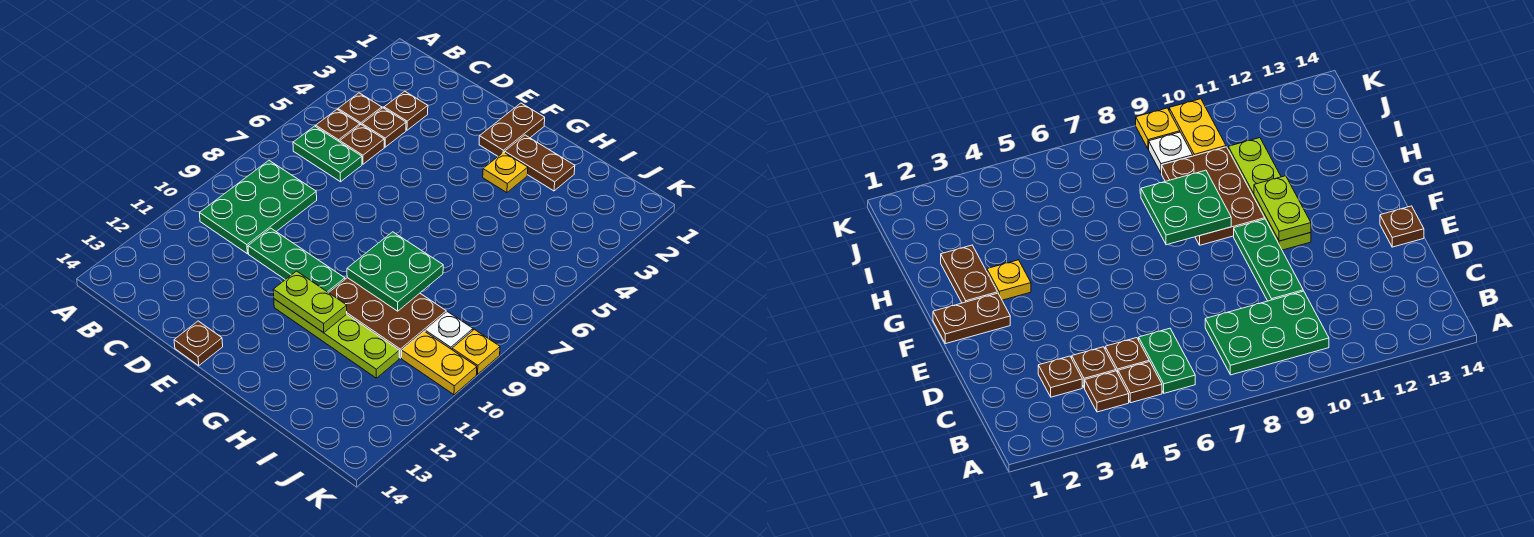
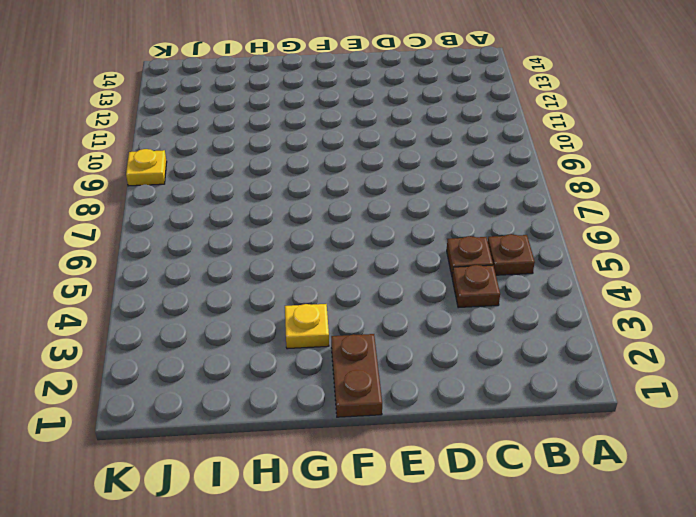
none -> brown 1x1 plate [338,93,382,125]
none -> green 1x2 plate [293,126,362,182]
none -> green 2x3 plate [200,161,317,254]

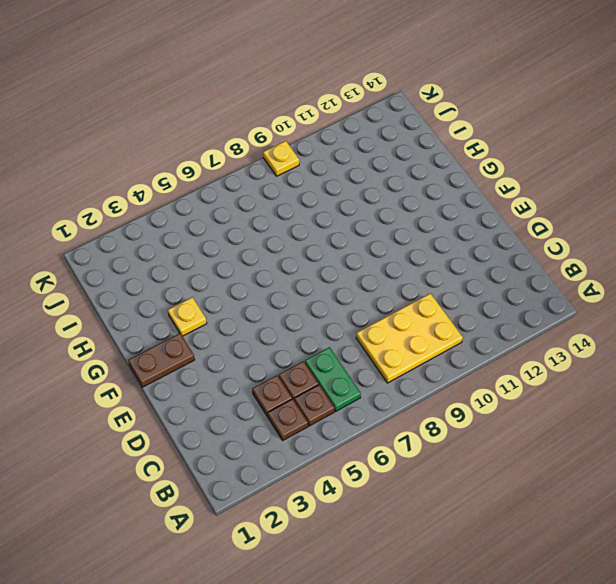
yellow 2x3 plate [356,293,463,383] -> green 2x3 plate [200,161,317,254]
none -> brown 1x1 plate [384,91,428,130]
none -> green 1x3 plate [248,228,345,293]
none -> brown 1x1 plate [174,321,223,366]

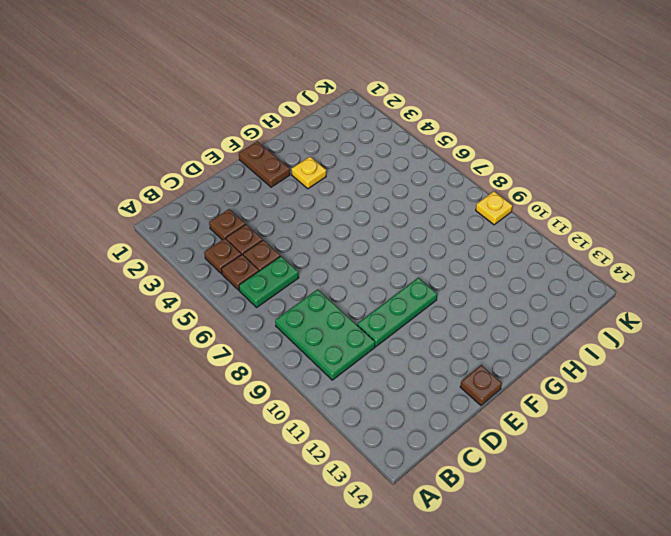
none -> lime 1x4 plate [274,299,399,378]
none -> brown 1x2 plate [505,135,575,191]
none -> brown 2x3 plate [329,278,446,358]

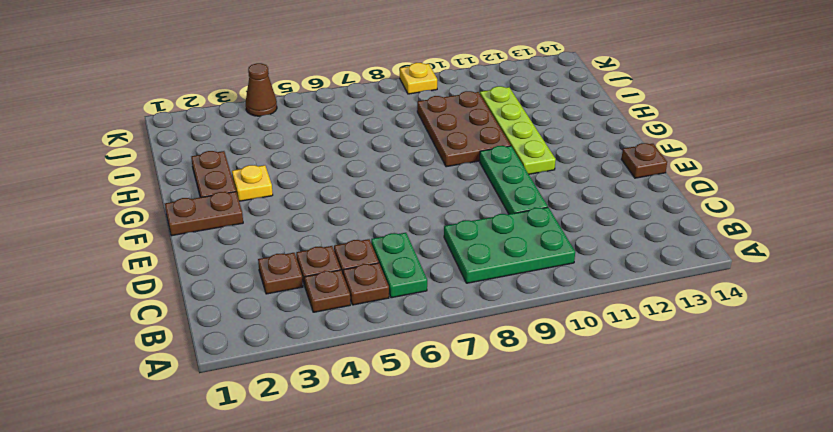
brown 1x1 cone [246,63,277,116] -> none
none -> white 1x1 plate [425,312,473,349]
none -> yellow 1x2 plate [402,331,477,395]
none -> lime 1x2 plate [273,271,347,333]

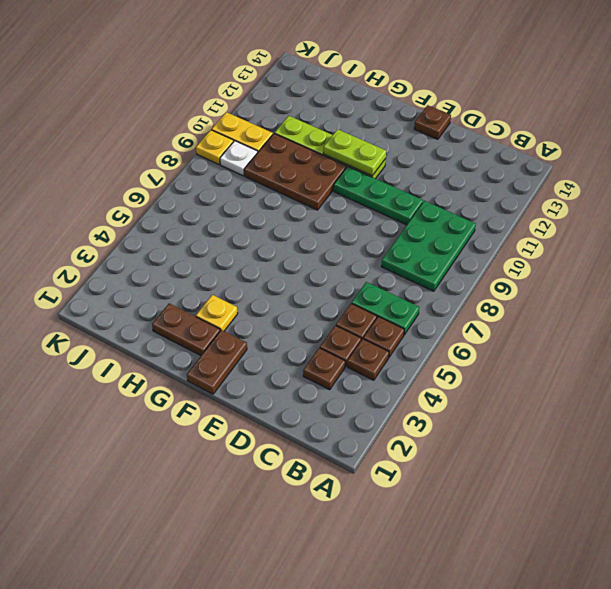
none -> green 2x2 plate [347,232,443,311]

